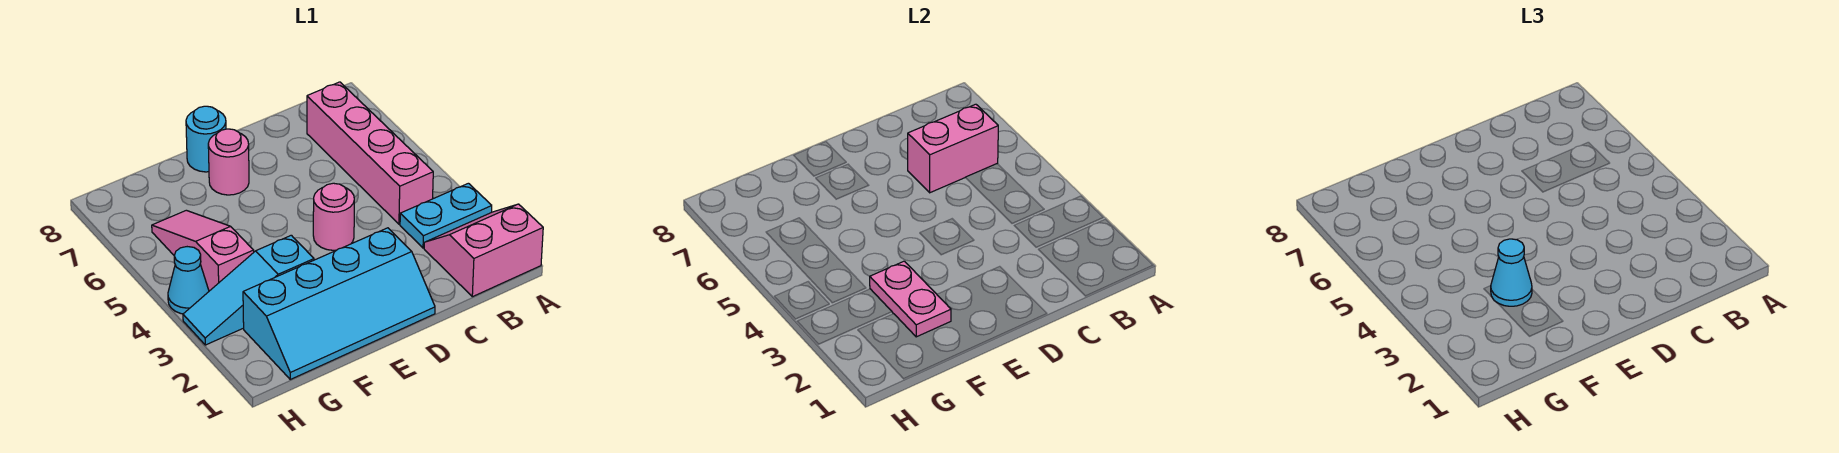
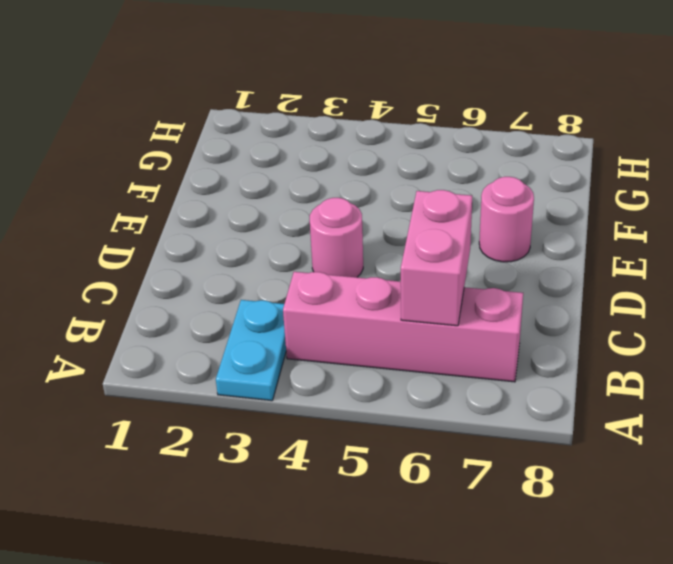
none -> pink 2x2 slope [424,204,543,297]
none -> cyan 2x4 slope [243,228,435,379]
none -> cyan 1x1 round brick [186,106,226,172]

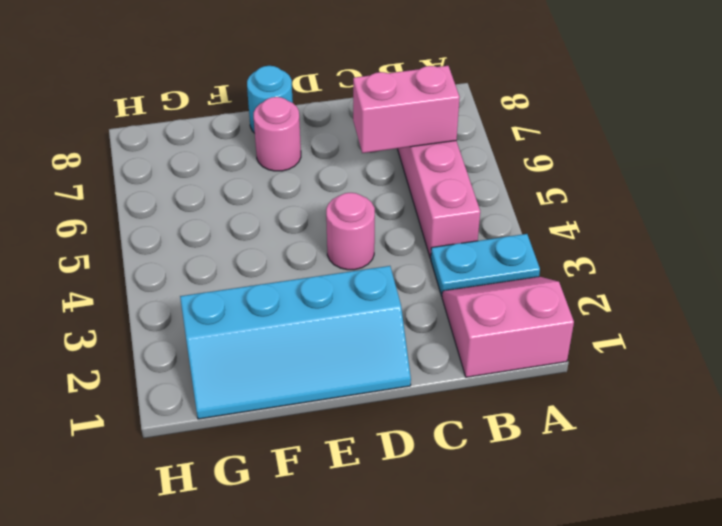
none -> cyan 1x3 slope [183,235,314,345]
none -> pink 1x3 slope [152,210,254,291]
none -> cyan 1x1 cone [168,247,209,314]

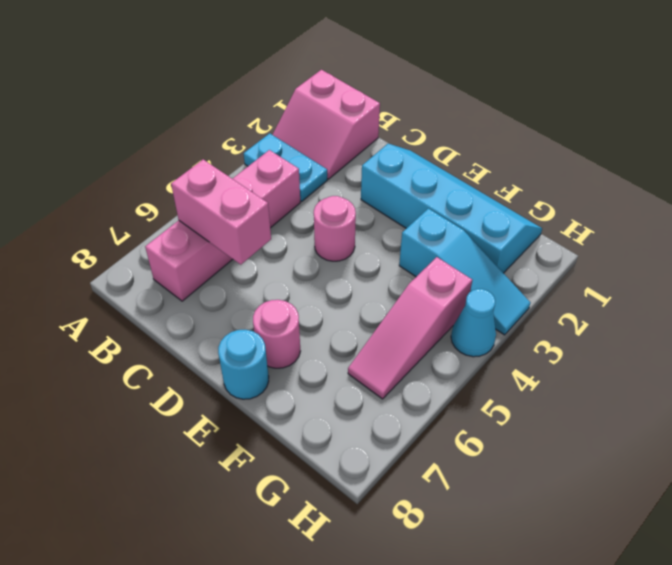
none -> pink 1x2 plate [870,261,951,337]
none -> cyan 1x1 cone [1491,239,1532,306]

